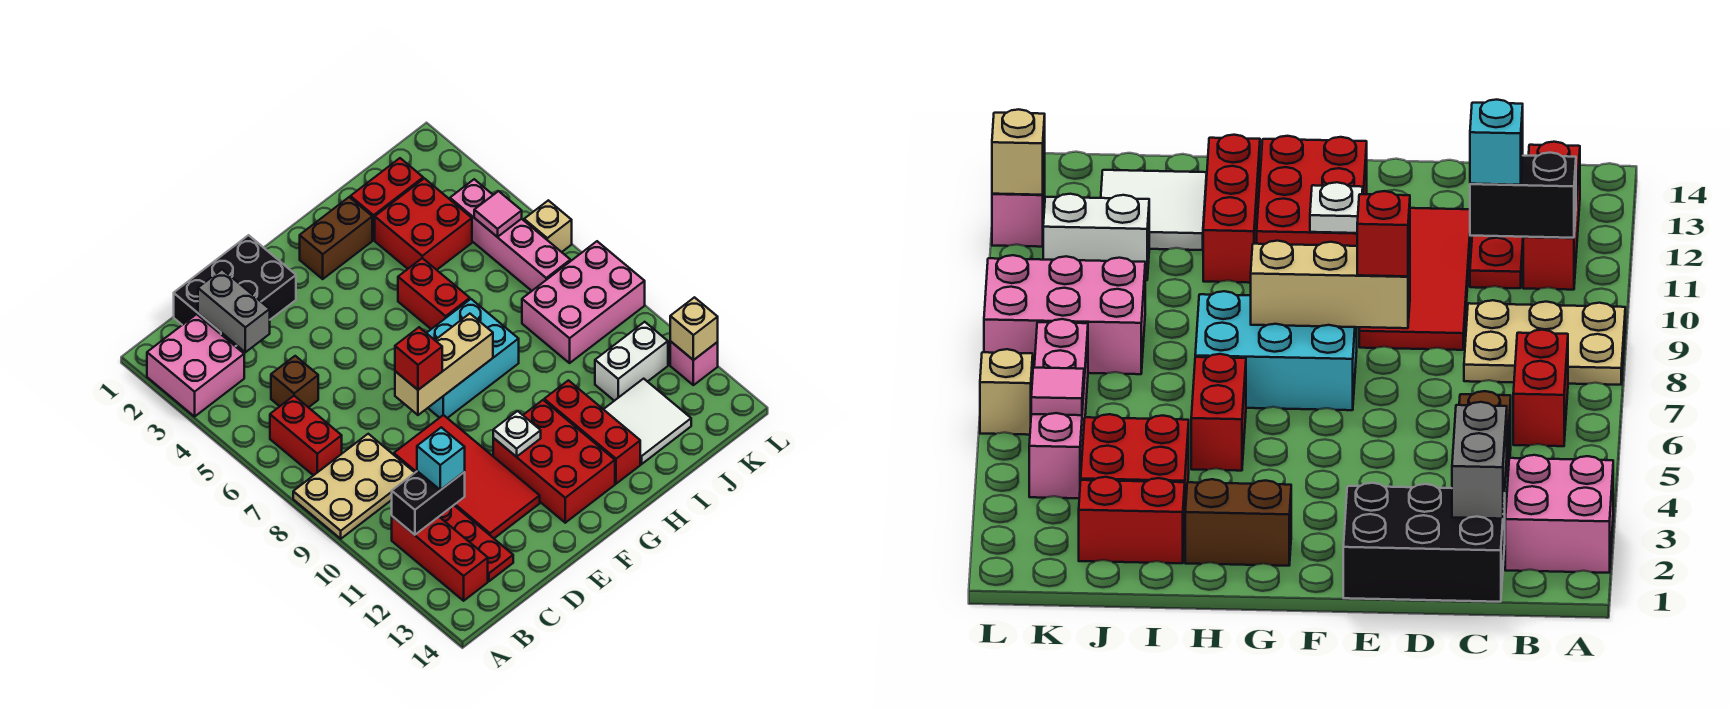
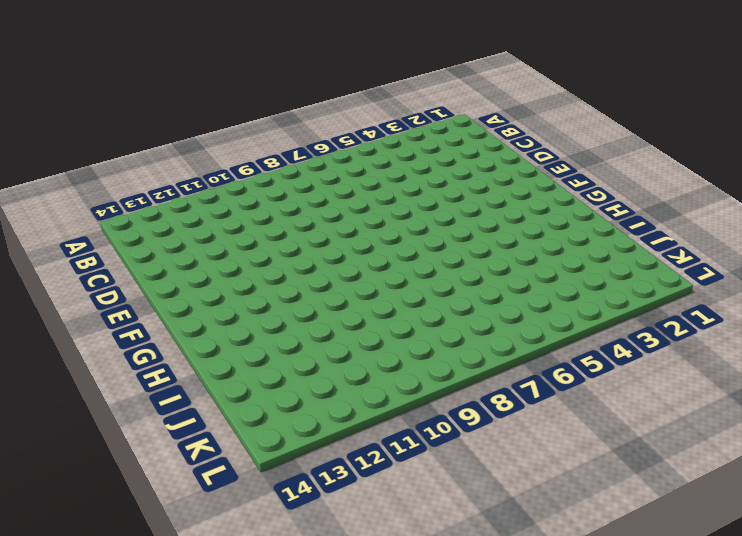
none -> pink 2x2 brick [147,314,244,417]
none -> tan 2x3 plate [293,434,415,539]
none -> red 1x2 brick [270,396,342,476]

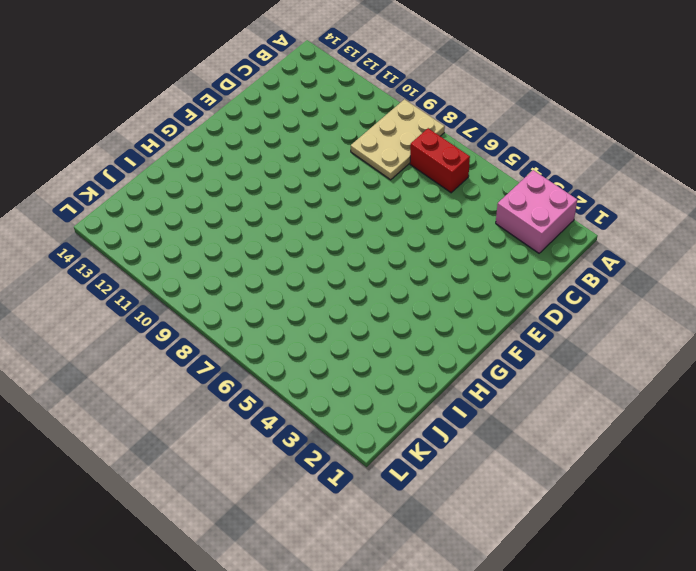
none -> red 1x3 brick [392,516,488,601]
none -> black 2x3 brick [174,235,296,346]
none -> brown 1x1 brick [271,356,318,408]

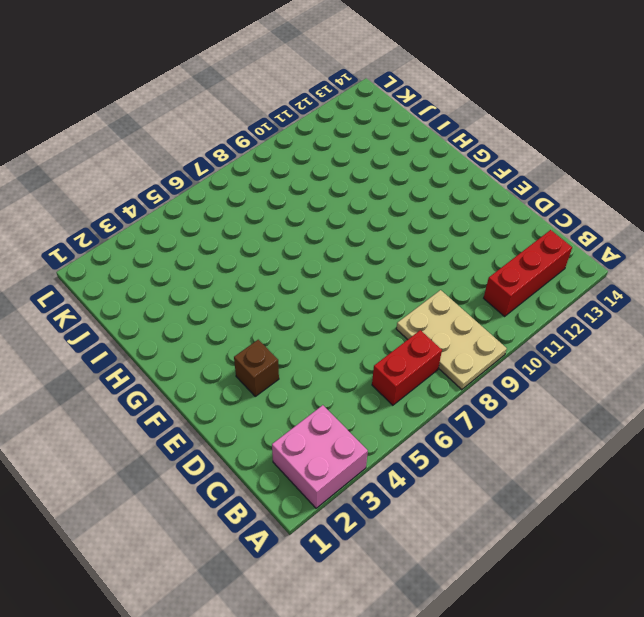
brown 1x1 brick [234,340,279,396] -> brown 1x1 brick moved to [271,356,318,408]
none -> black 2x3 brick [174,235,296,346]
none -> red 1x3 plate [439,505,513,581]
none -> red 2x4 tile [394,415,540,538]

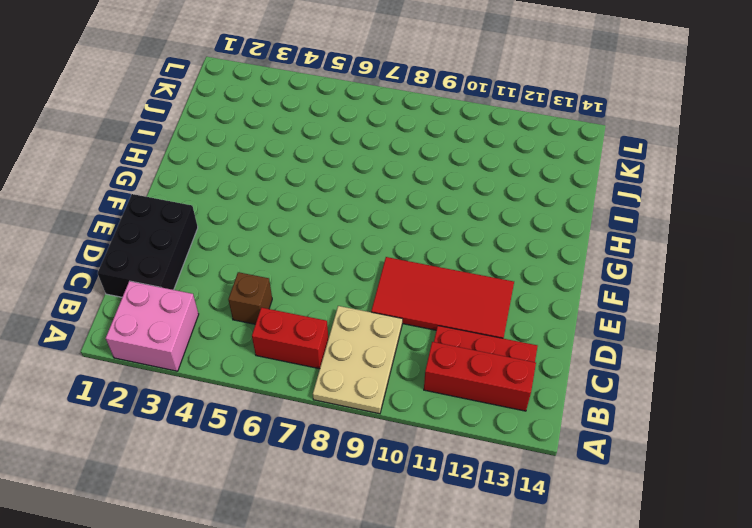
none -> cyan 2x3 brick [427,299,519,418]
none -> red 2x3 brick [493,400,615,523]
none -> brown 1x2 brick [300,197,372,279]

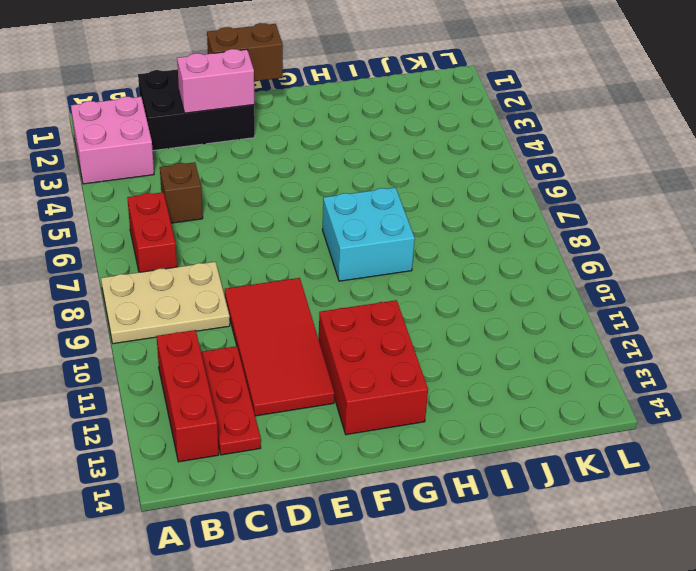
pink 1x2 brick [177,49,254,113] -> none
brown 1x2 brick [207,23,283,81] -> brown 1x2 brick moved to [300,197,372,279]
cyan 2x2 brick [322,187,415,281] -> cyan 2x3 brick [427,299,519,418]
none -> red 1x2 brick [398,258,470,329]
none -> red 1x3 brick [544,380,640,484]
none -> red 1x2 brick [350,158,423,240]

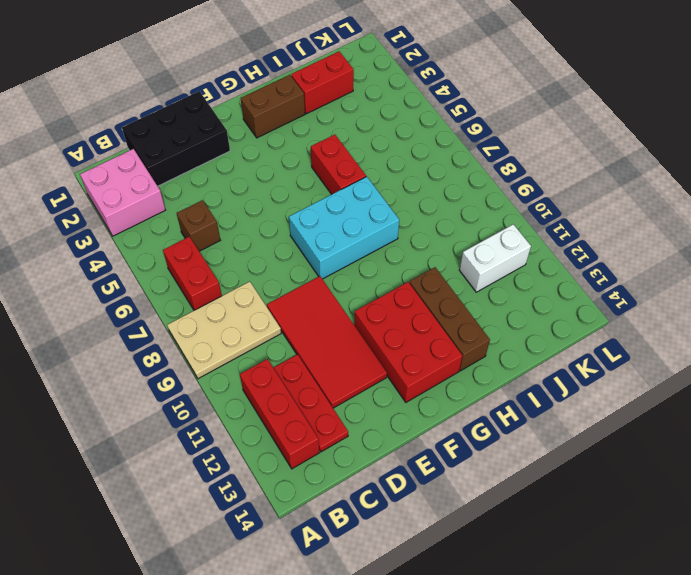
brown 1x3 brick [409,267,490,371] -> red 1x3 brick [544,380,640,484]
none -> red 2x2 brick [375,178,472,270]
none -> white 2x2 tile [604,379,691,464]
none -> pink 2x3 brick [522,241,645,363]

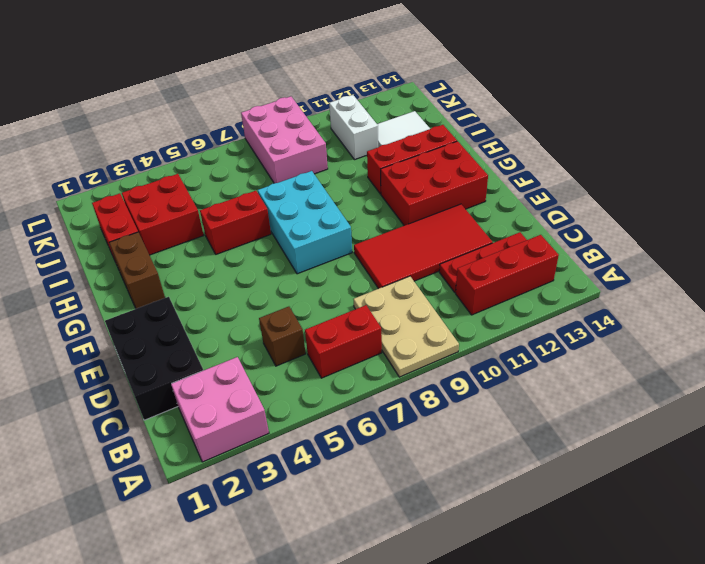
none -> pink 1x4 brick [450,179,570,291]
none -> tan 1x1 brick [524,200,572,252]
none -> pink 1x1 brick [670,341,718,385]

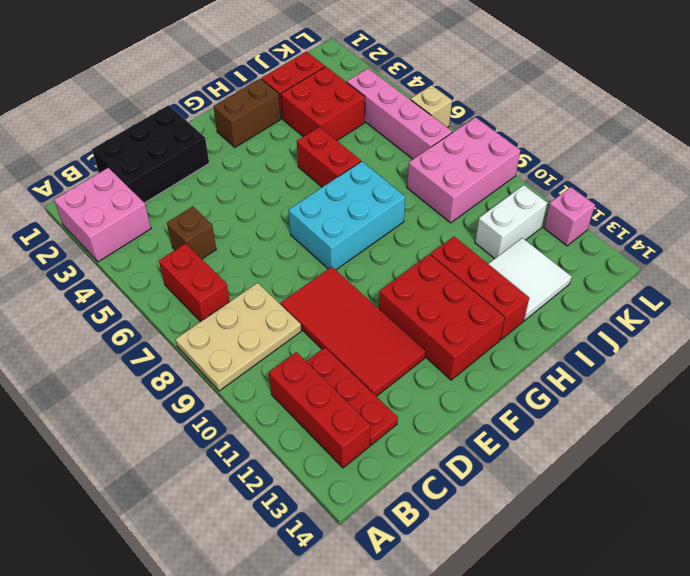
none -> black 1x2 brick [392,471,465,535]
none -> grey 1x2 brick [198,270,270,352]
none -> tan 1x3 brick [395,314,493,415]

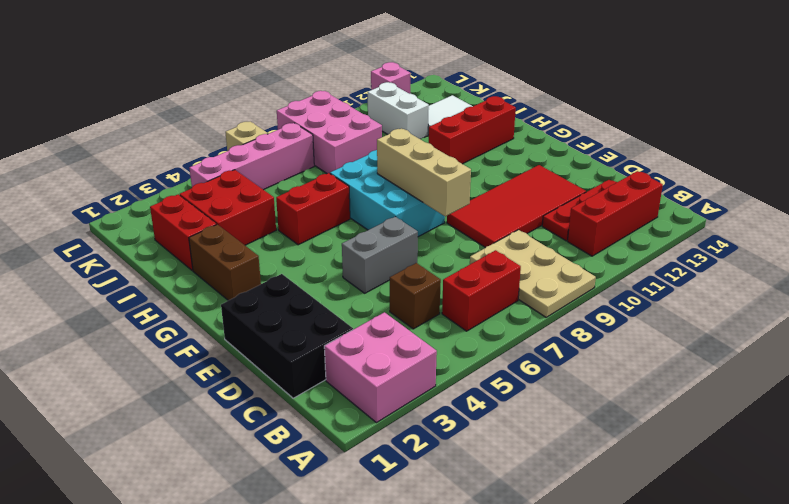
grey 1x2 brick [342,217,418,293] -> grey 1x2 brick moved to [198,270,270,352]
none -> red 2x3 brick [493,400,615,523]
none -> black 1x2 brick [392,471,465,535]
none -> white 1x1 plate [493,411,541,457]

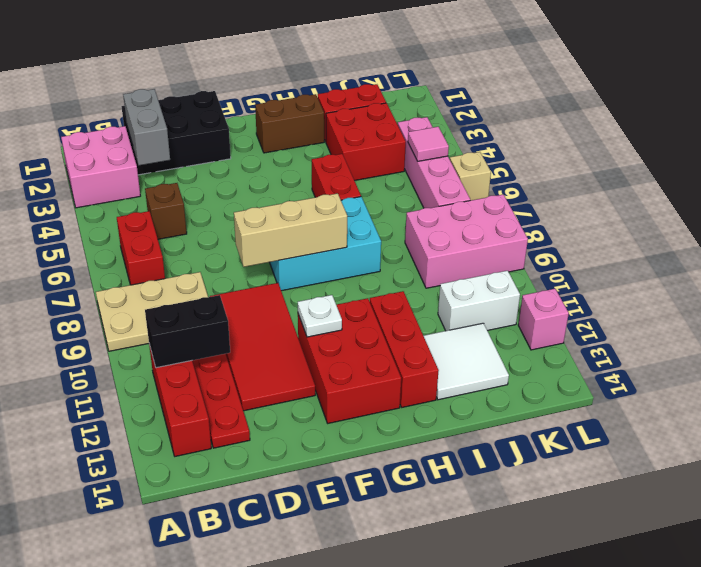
none -> tan 1x1 brick [670,297,718,360]
none -> cyan 1x1 brick [417,427,465,490]
none -> red 1x1 brick [395,327,442,390]

